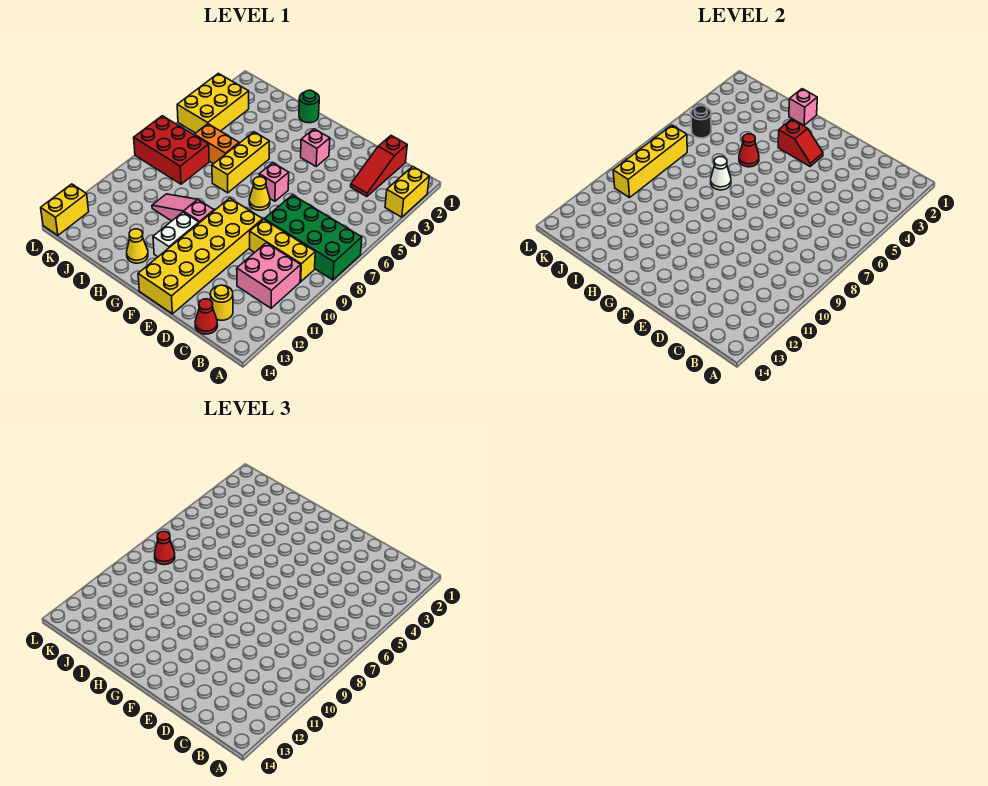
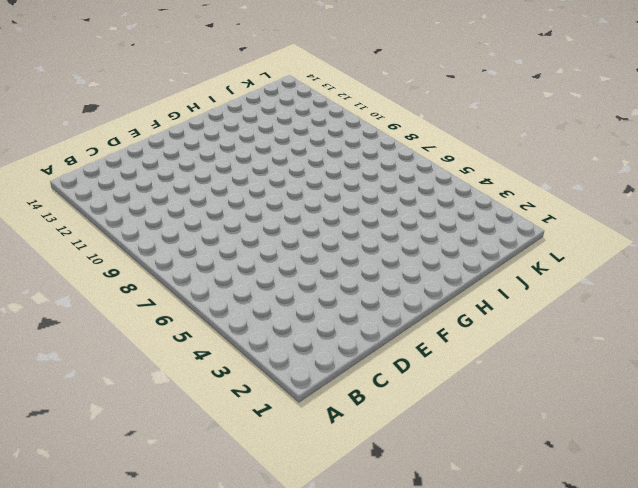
none -> yellow 1x2 brick [385,166,429,217]
none -> green 2x4 brick [264,195,362,280]
none -> yellow 1x3 brick [250,219,315,282]

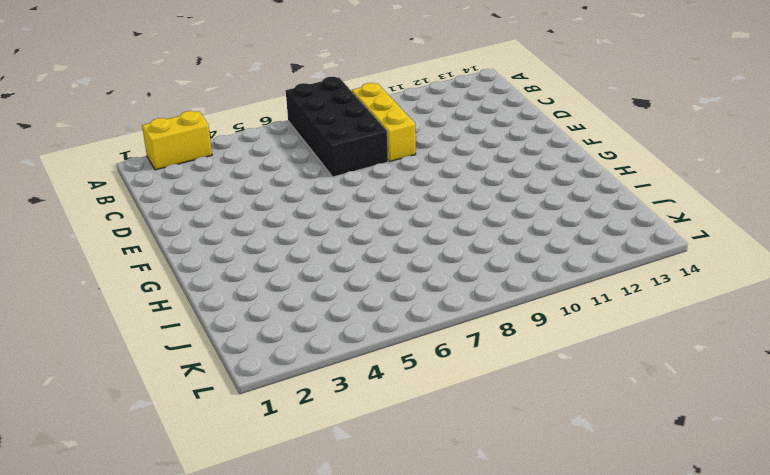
black 2x4 brick [286,77,388,177] -> green 2x4 brick [264,195,362,280]
none -> pink 2x2 brick [237,243,301,308]
none -> red 1x3 slope [351,136,407,197]
none -> yellow 1x1 round brick [210,285,233,320]

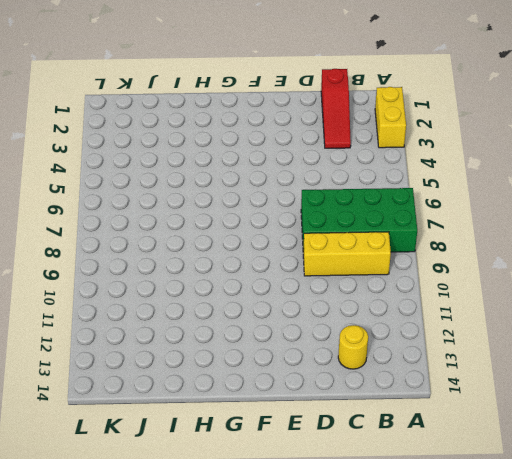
none -> pink 2x2 brick [237,243,301,308]
none -> red 1x1 cone [195,299,218,334]
none -> yellow 2x6 brick [138,198,263,314]

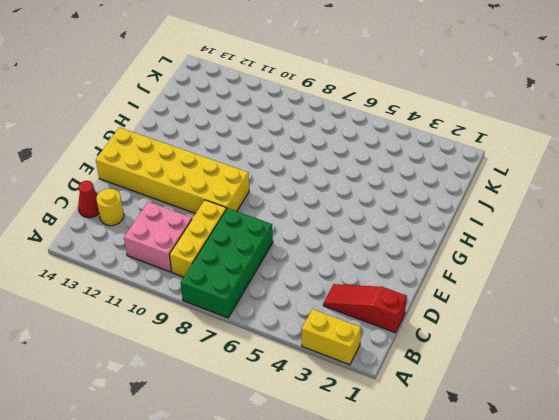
none -> pink 1x1 brick [301,129,330,166]
none -> pink 1x1 brick [259,163,289,201]
none -> yellow 1x1 cone [249,177,270,210]

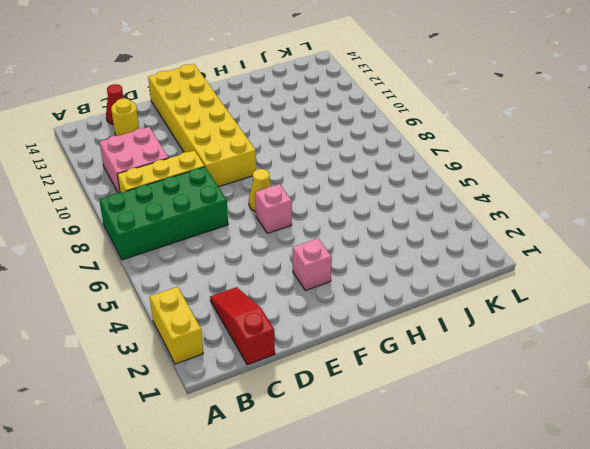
none -> pink 1x3 slope [152,194,214,223]
none -> white 1x2 brick [153,212,199,257]
none -> green 1x1 round brick [299,90,319,123]

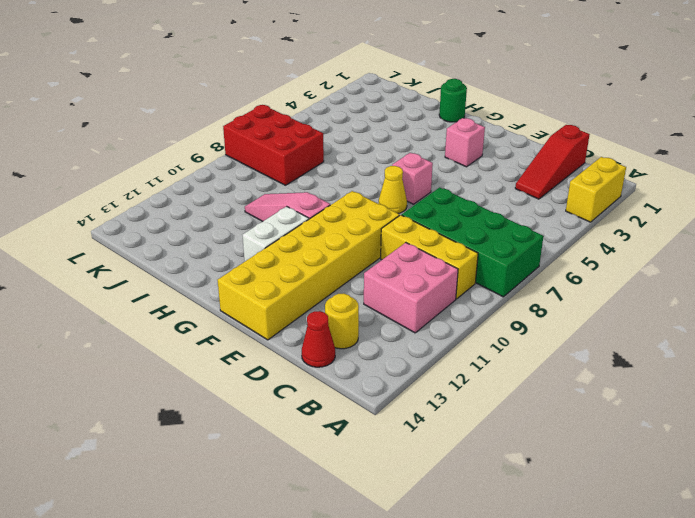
none -> yellow 1x3 brick [212,132,269,193]
none -> yellow 1x1 cone [127,229,148,263]
none -> orange 1x2 brick [194,124,239,164]

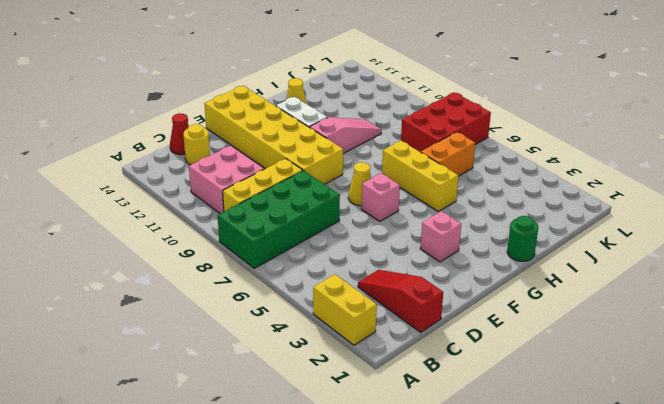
none -> yellow 2x3 brick [177,73,249,133]
none -> yellow 1x2 brick [41,184,89,235]
none -> red 1x2 slope [778,119,823,166]

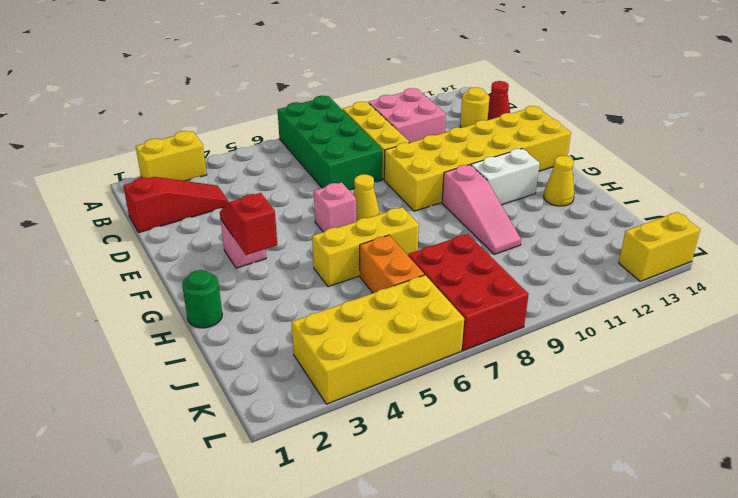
yellow 2x4 brick [292,275,464,404] -> yellow 2x3 brick [177,73,249,133]
none -> pink 1x1 brick [789,89,817,125]
none -> red 1x1 cone [739,134,759,167]
none -> white 1x1 cone [711,157,731,190]

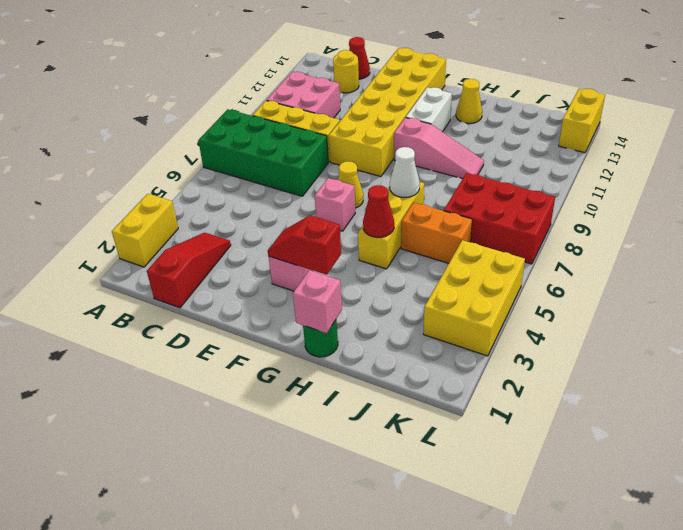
none -> black 1x1 round brick [691,105,711,138]
none -> yellow 1x4 brick [613,125,687,198]
none -> red 1x1 cone [155,531,175,565]

